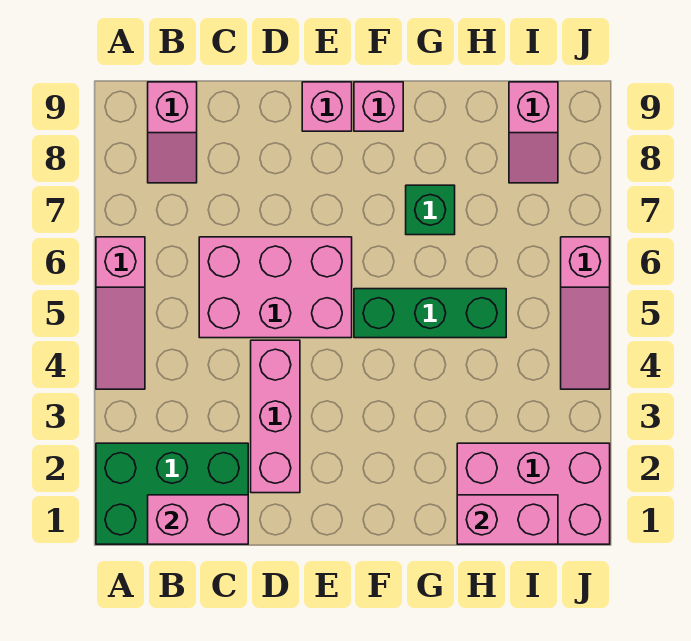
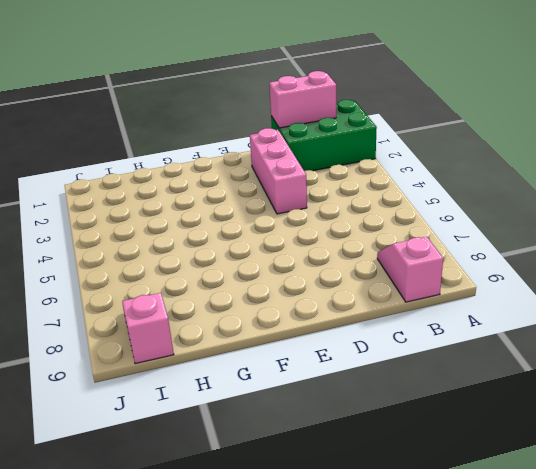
none -> pink 1x3 slope [96,237,145,389]
none -> pink 2x3 brick [199,237,352,338]
none -> pink 1x1 brick [302,82,352,131]

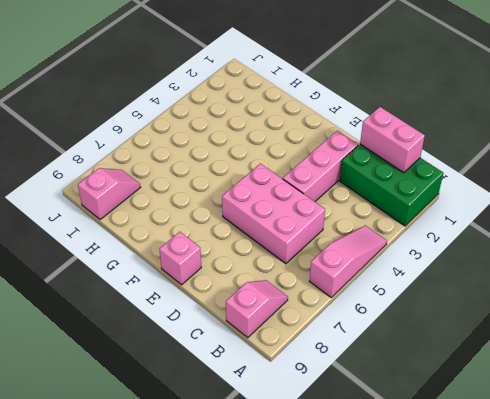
none -> green 1x3 brick [354,289,506,338]
none -> pink 1x1 brick [354,82,403,131]
none -> green 1x1 brick [406,185,455,235]

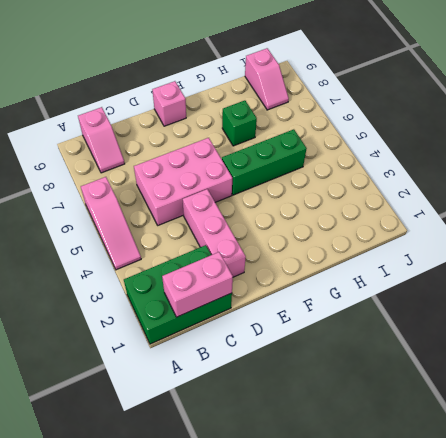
none -> pink 1x1 brick [354,82,403,131]
none -> pink 2x3 brick [457,443,610,544]
none -> pink 1x3 slope [561,237,610,389]

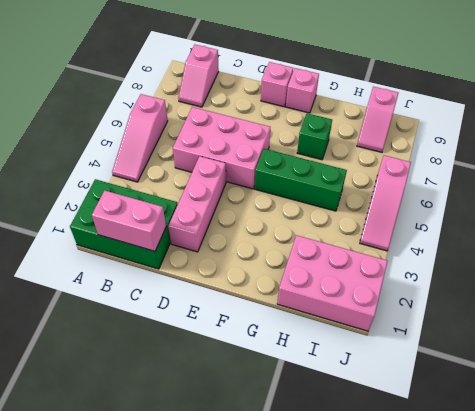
none -> pink 1x2 brick [457,495,558,544]

